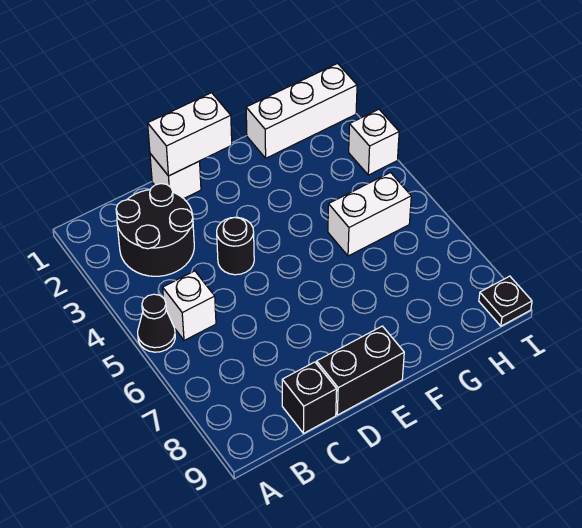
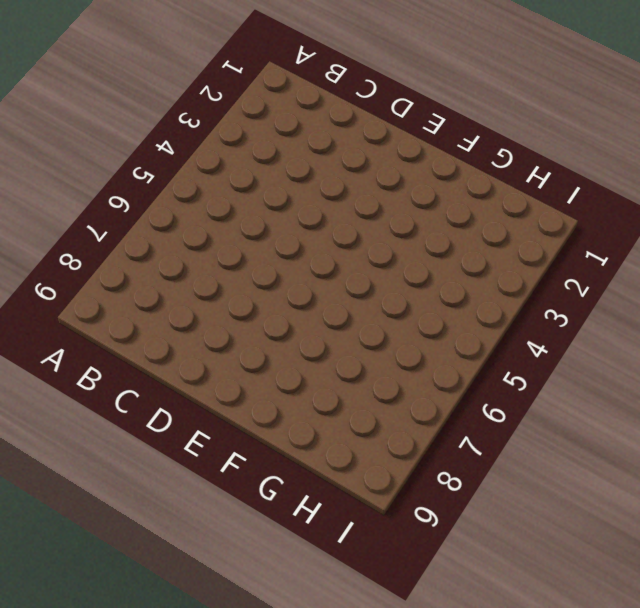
none -> black 1x1 cone [138,294,175,352]
none -> black 2x2 round brick [116,184,194,276]
none -> white 1x1 brick [163,271,216,340]

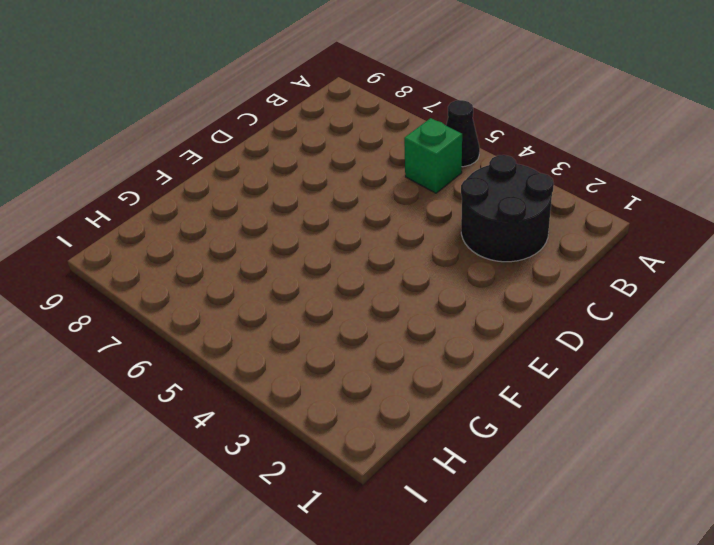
green 1x1 brick [404,118,462,193] -> white 1x1 brick [163,271,216,340]
none -> black 1x1 brick [282,362,337,433]
none -> white 1x1 brick [150,154,201,199]
none -> black 1x1 round brick [217,217,254,275]

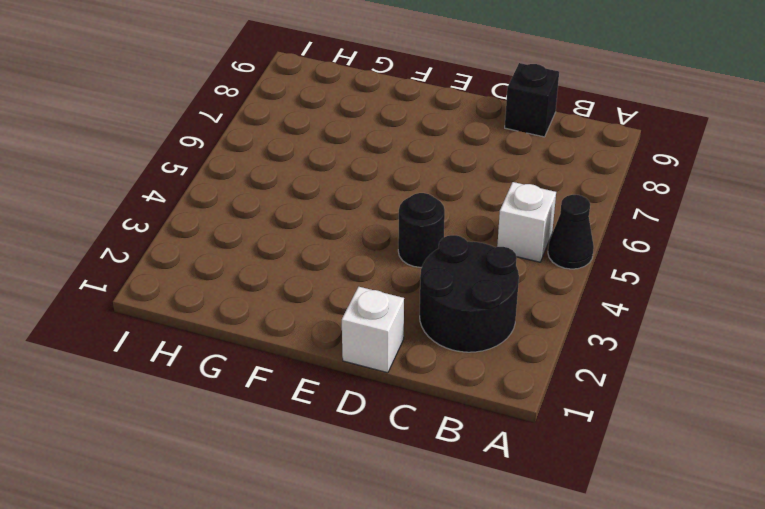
none -> black 1x2 brick [317,326,404,415]
none -> white 1x3 brick [246,64,357,158]
none -> white 1x2 brick [328,173,411,256]

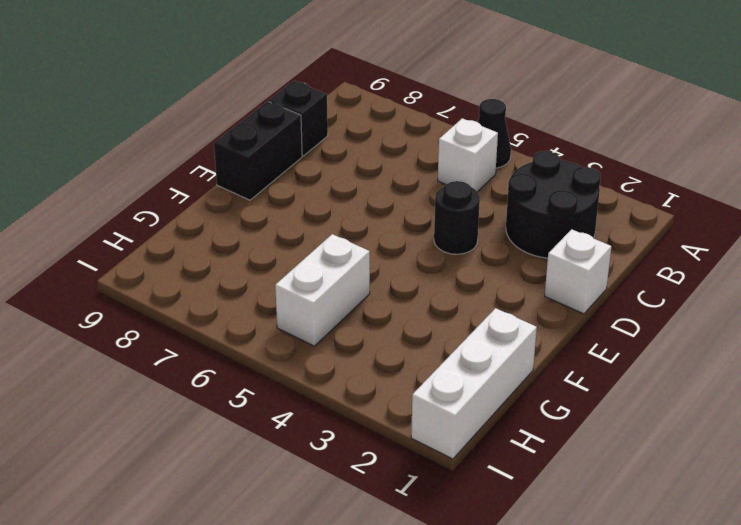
none -> white 1x1 brick [349,109,399,175]
none -> black 1x1 plate [479,276,532,326]
none -> white 1x2 brick [148,93,232,176]

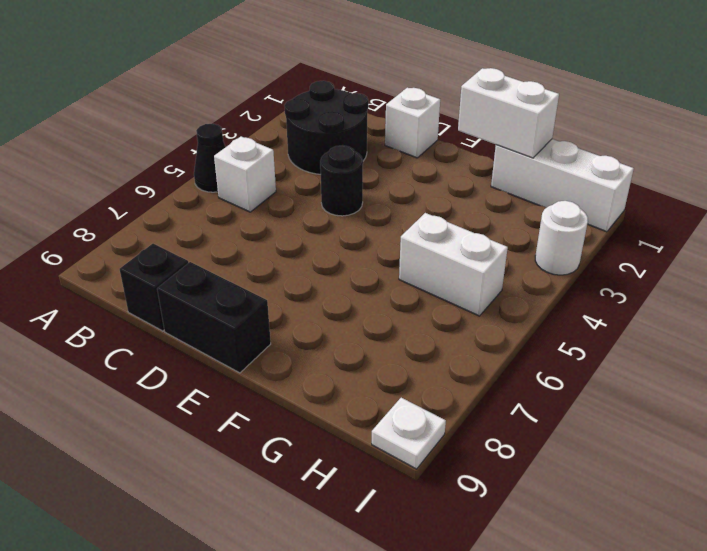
white 1x2 brick [458,68,559,158] -> white 1x2 brick moved to [148,93,232,176]
white 1x1 round brick [535,201,588,275] -> white 1x1 brick [349,109,399,175]
white 1x1 plate [372,398,446,469] -> black 1x1 plate [479,276,532,326]

